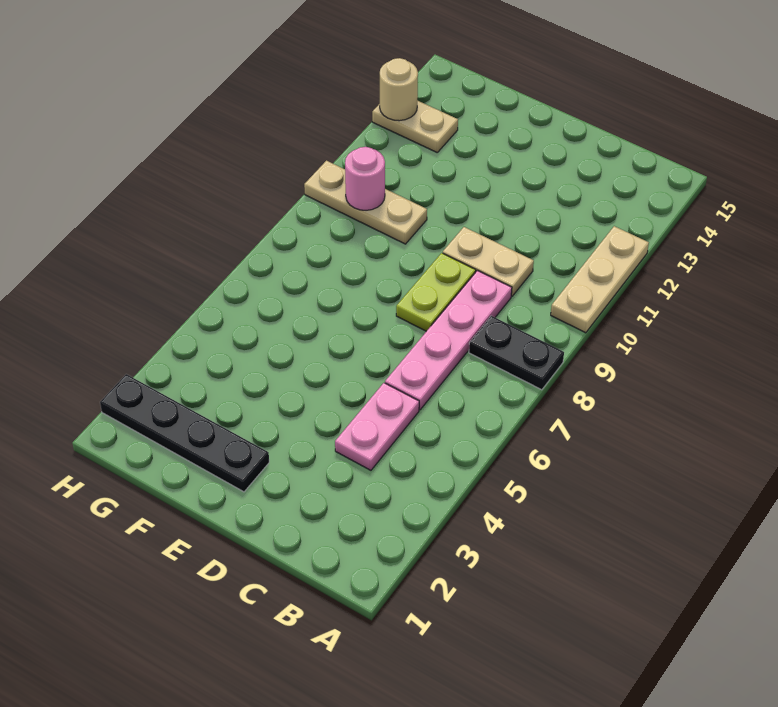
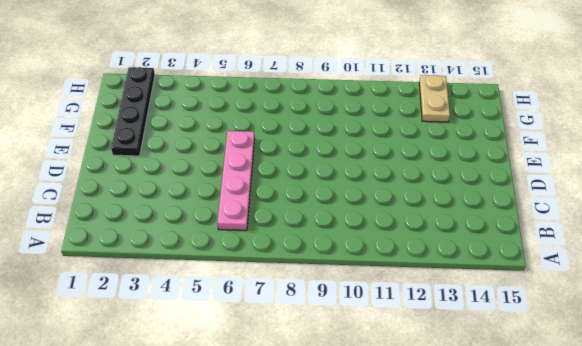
pink 1x4 plate [217,131,255,230] -> pink 1x4 plate turned to [385,271,512,410]
none -> black 1x2 plate [469,316,564,390]
none -> tan 1x3 plate [551,226,649,333]

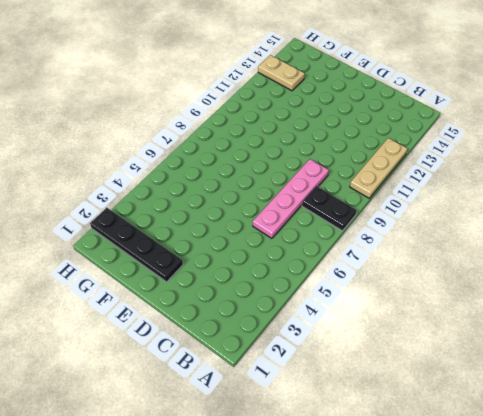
none -> pink 1x2 plate [335,383,419,470]
none -> tan 1x2 plate [443,227,534,296]

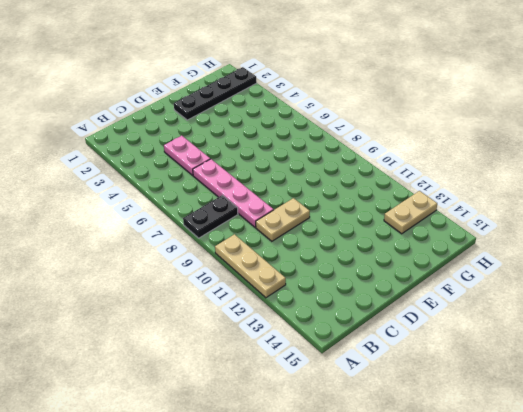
none -> lime 1x2 plate [396,253,476,331]
none -> tan 1x3 plate [304,161,427,244]

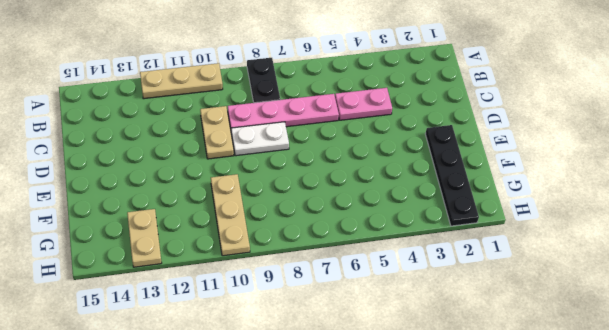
white 1x2 plate [231,122,289,156] -> lime 1x2 plate [396,253,476,331]
none -> pink 1x1 round brick [345,147,385,210]
none -> tan 1x1 round brick [380,58,418,121]

